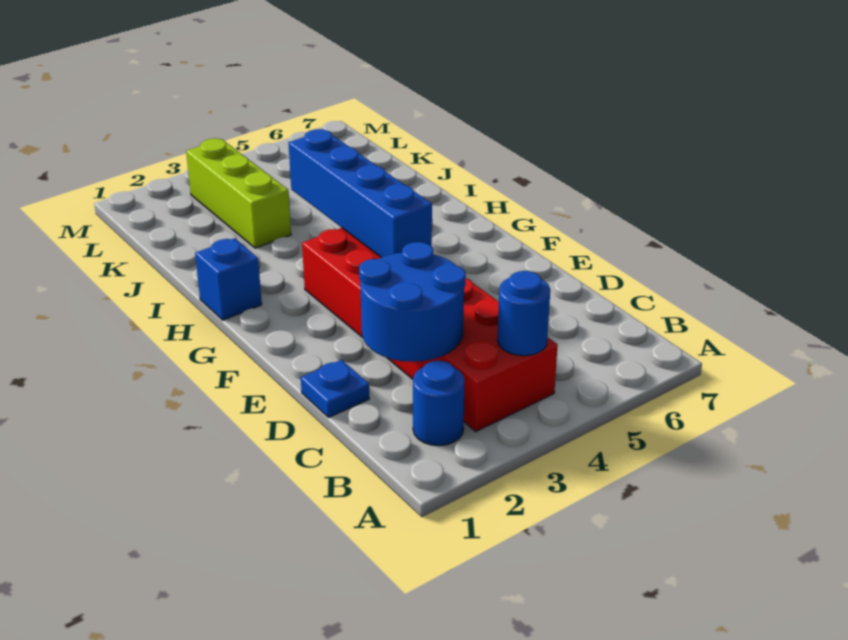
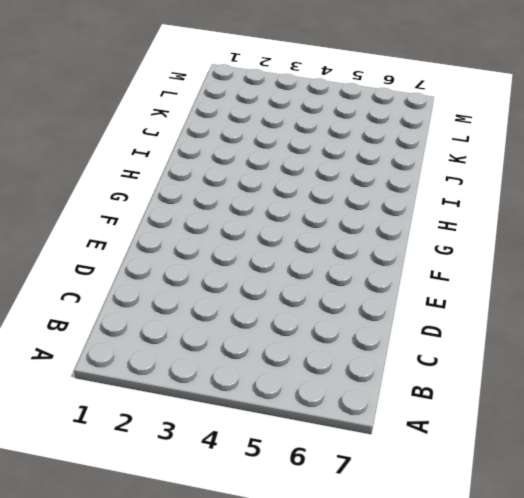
none -> blue 1x1 round brick [413,361,465,446]
none -> red 2x6 brick [302,228,558,431]

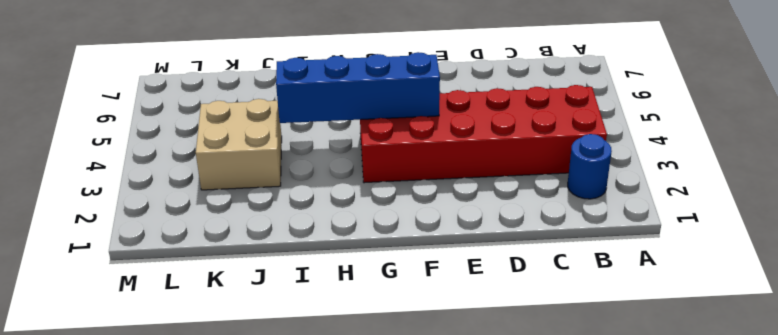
tan 2x2 brick [196,99,282,190] -> lime 1x3 brick [186,138,291,248]
none -> blue 1x1 plate [301,360,369,417]
none -> blue 1x1 brick [195,238,262,320]

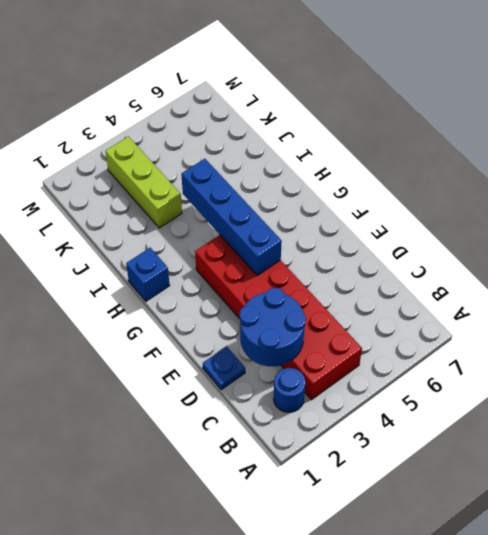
none -> blue 1x1 round brick [497,271,550,356]

